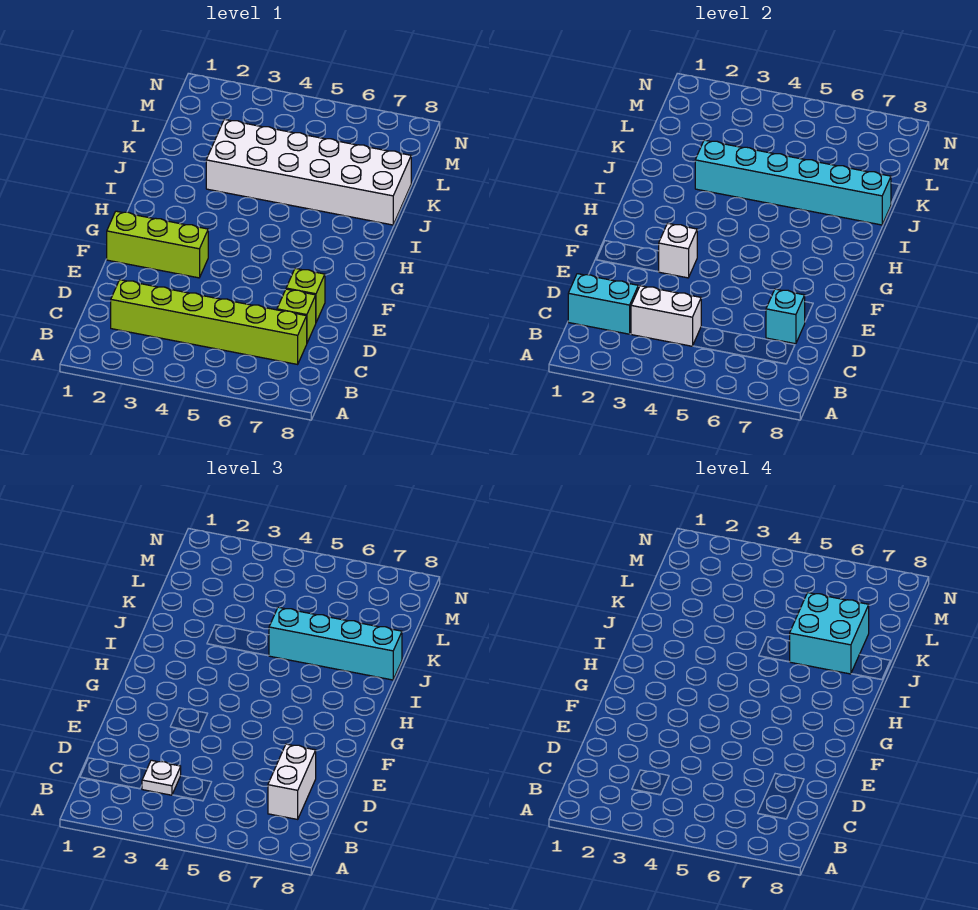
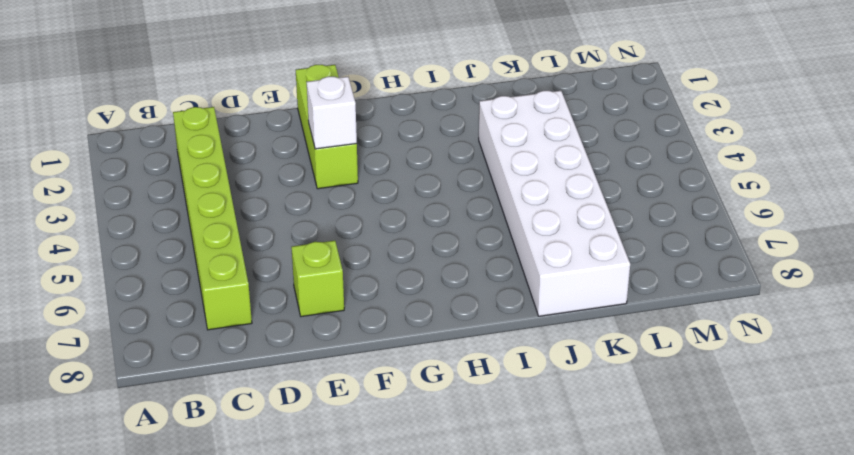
none -> lime 1x1 brick [277,289,316,343]
none -> cyan 1x2 brick [568,274,638,334]
none -> white 1x2 brick [631,286,701,346]

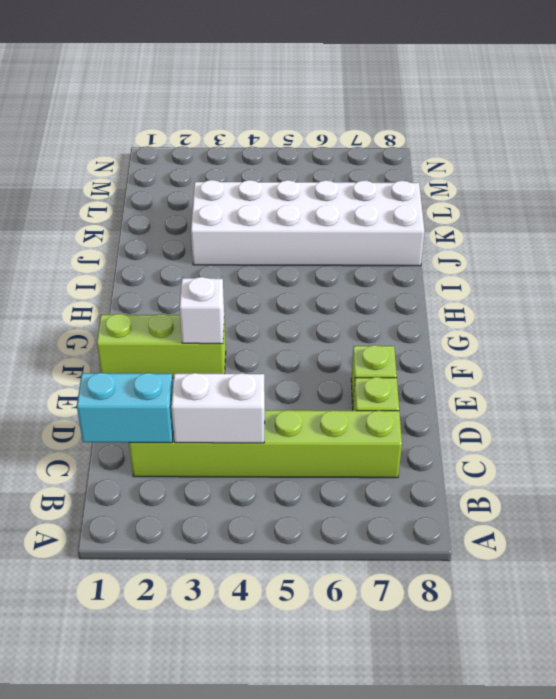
none -> cyan 1x1 brick [766,289,805,344]
none -> cyan 1x6 brick [695,140,891,225]
none -> white 1x1 plate [142,760,181,795]

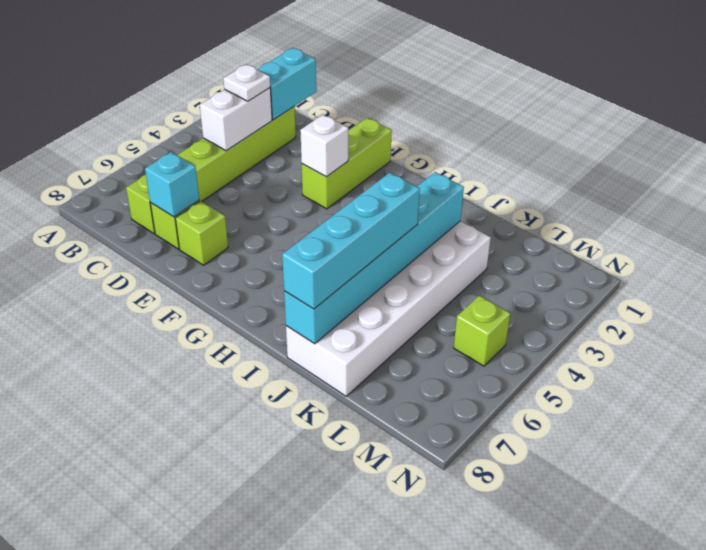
lime 1x1 brick [454,295,510,366] -> none
none -> white 1x2 brick [268,744,316,819]
none -> cyan 2x2 brick [790,593,869,674]

